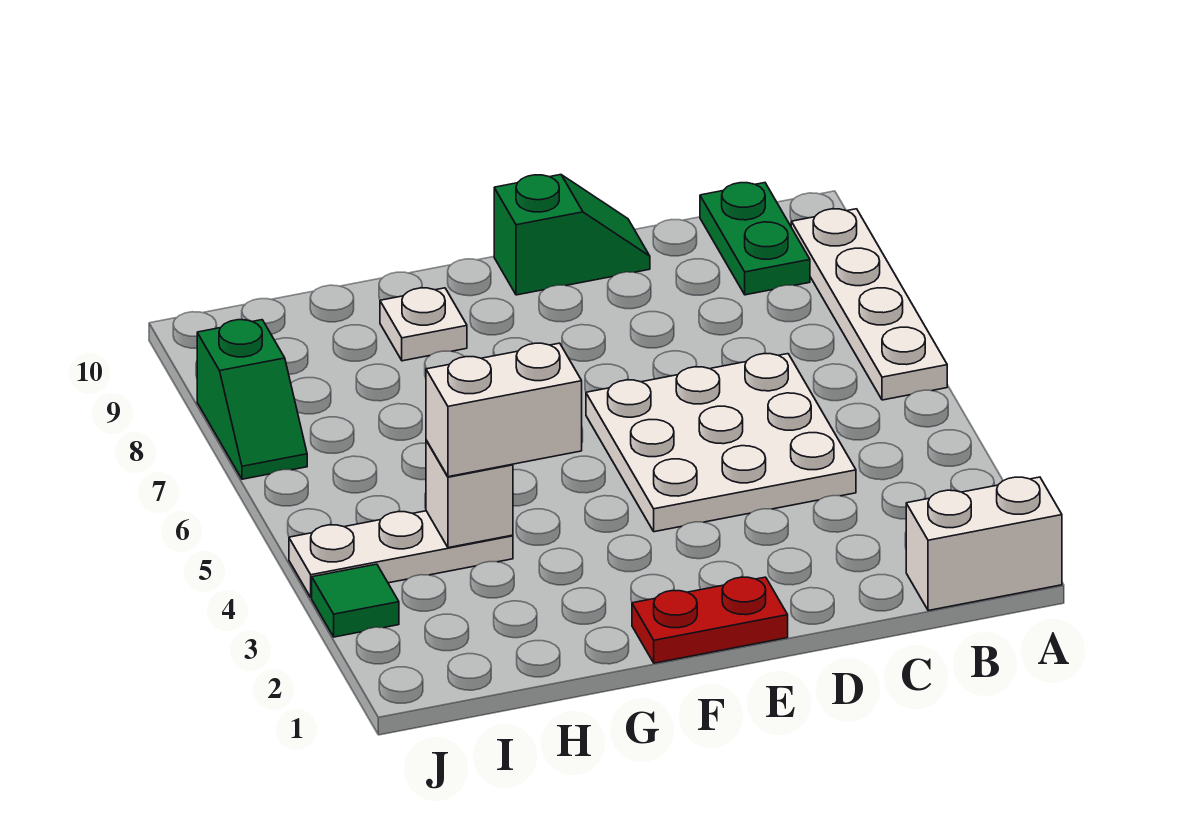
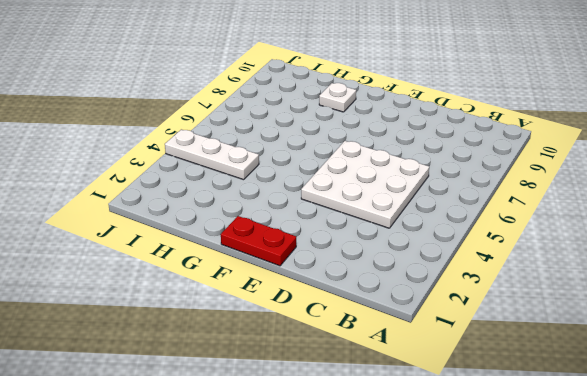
none -> white 1x2 brick [906,477,1062,611]
none -> white 1x4 plate [791,209,947,400]
none -> green 1x2 plate [700,183,810,295]

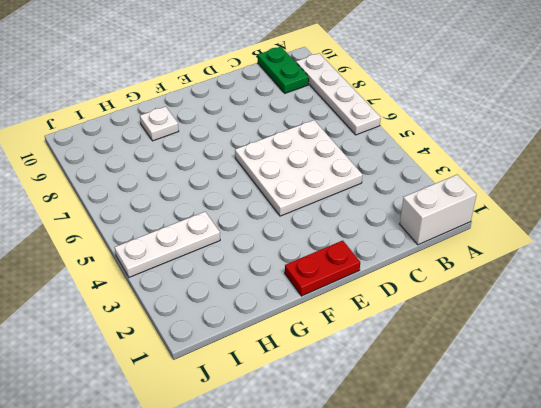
none -> green 1x2 slope [494,175,650,295]
none -> green 1x1 tile [312,564,399,637]
none -> green 1x2 slope [197,320,307,479]

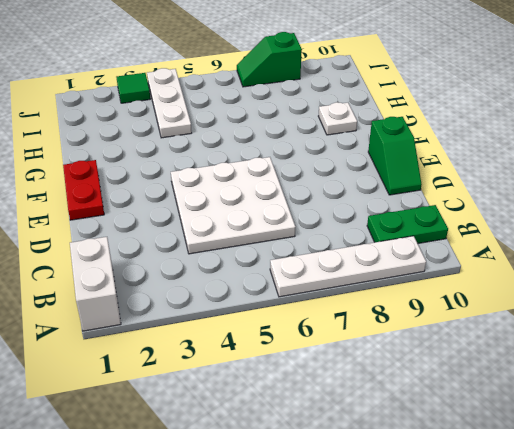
none -> white 1x1 brick [426,440,513,548]
none -> white 1x2 brick [426,343,582,477]

